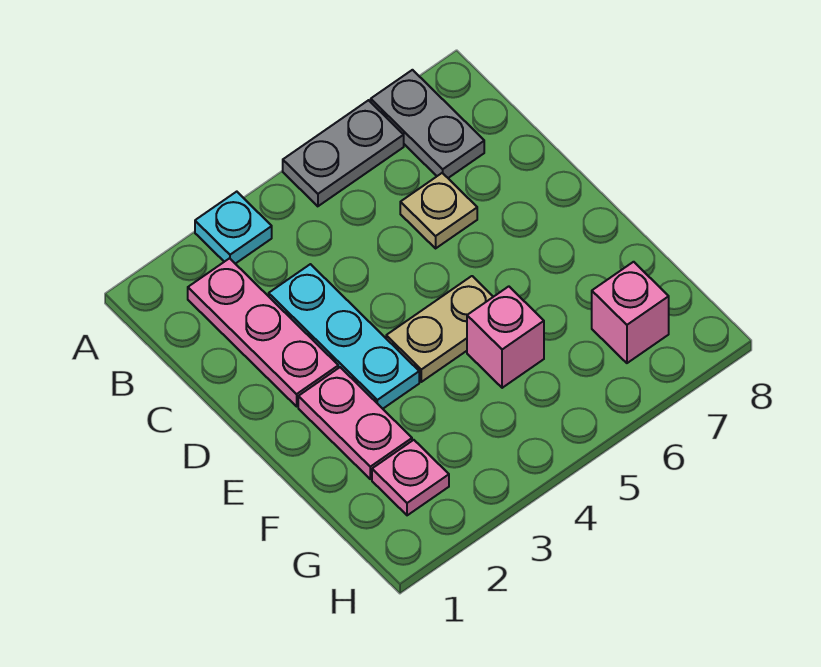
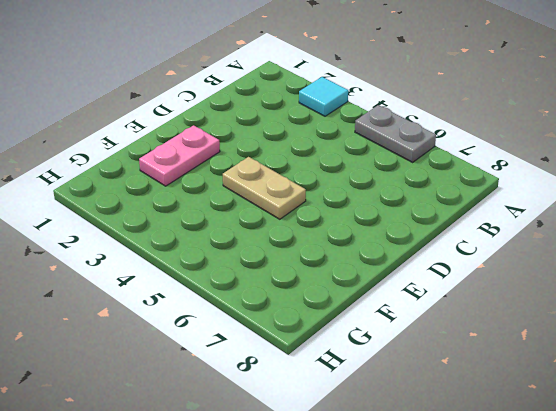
cyan 1x1 tile [299,77,348,116] -> cyan 1x1 plate [195,192,272,264]
none -> grey 1x2 plate [371,70,484,178]
none -> pink 1x3 plate [188,258,338,406]

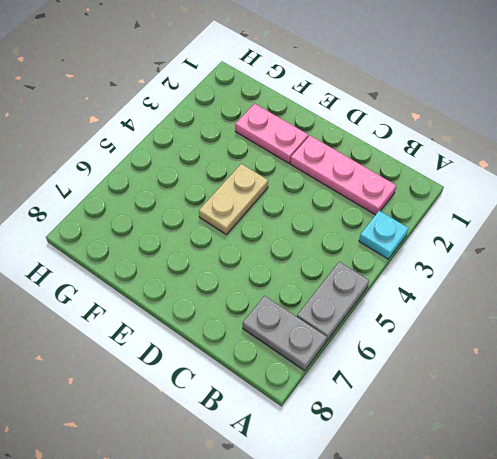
none -> cyan 1x3 plate [269,264,419,409]
none -> tan 1x1 plate [400,173,477,248]

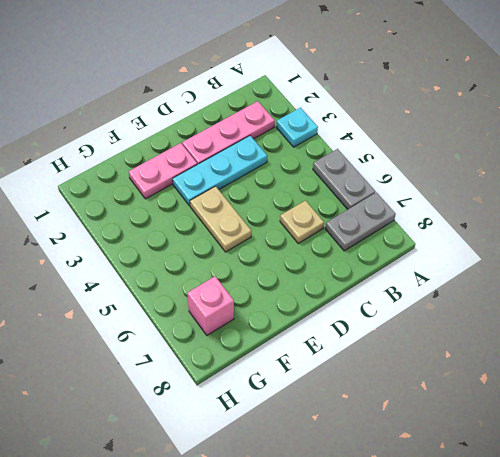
none -> pink 1x1 brick [467,286,544,388]
none -> pink 1x1 plate [372,440,449,515]

